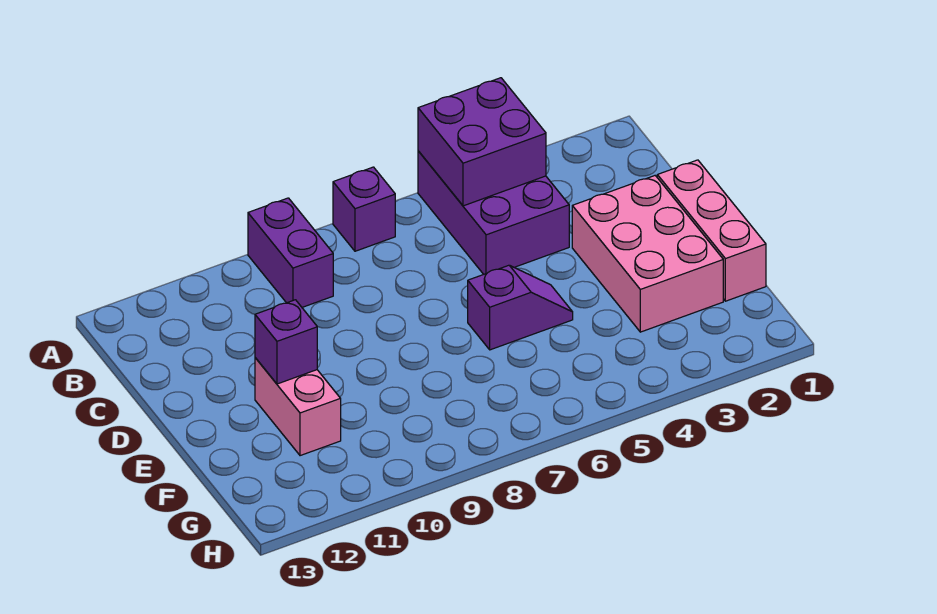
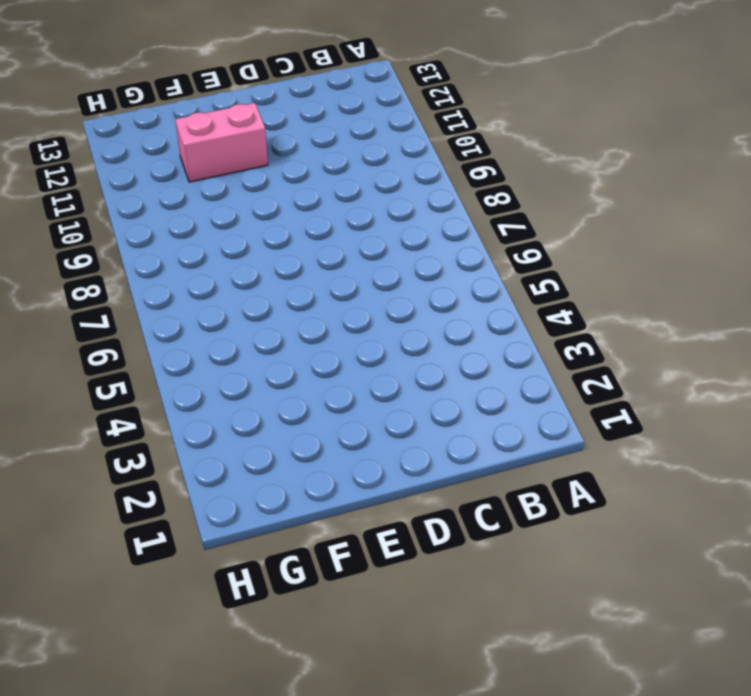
none -> purple 2x3 brick [418,151,569,274]
none -> purple 1x1 brick [333,167,395,251]

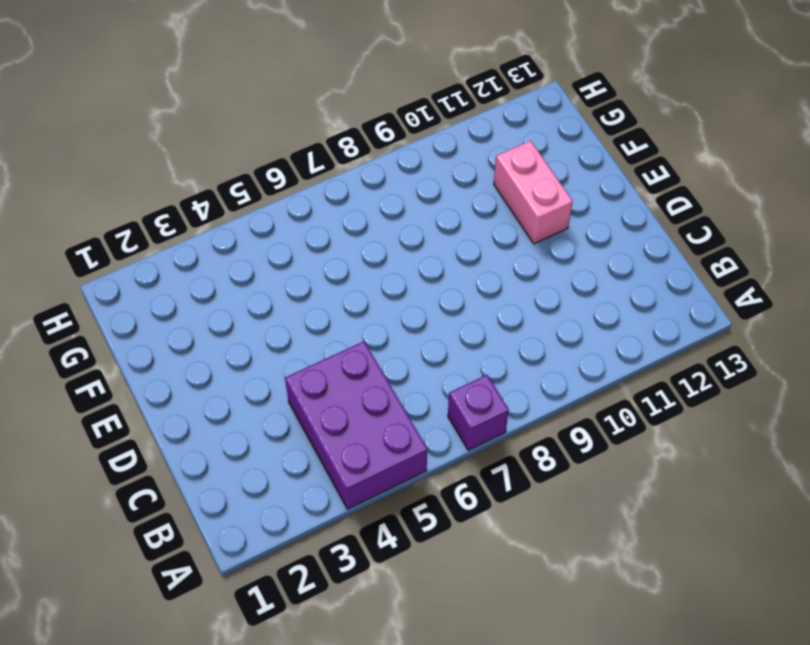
none -> purple 1x2 brick [248,198,333,307]
none -> pink 1x3 brick [657,160,766,301]

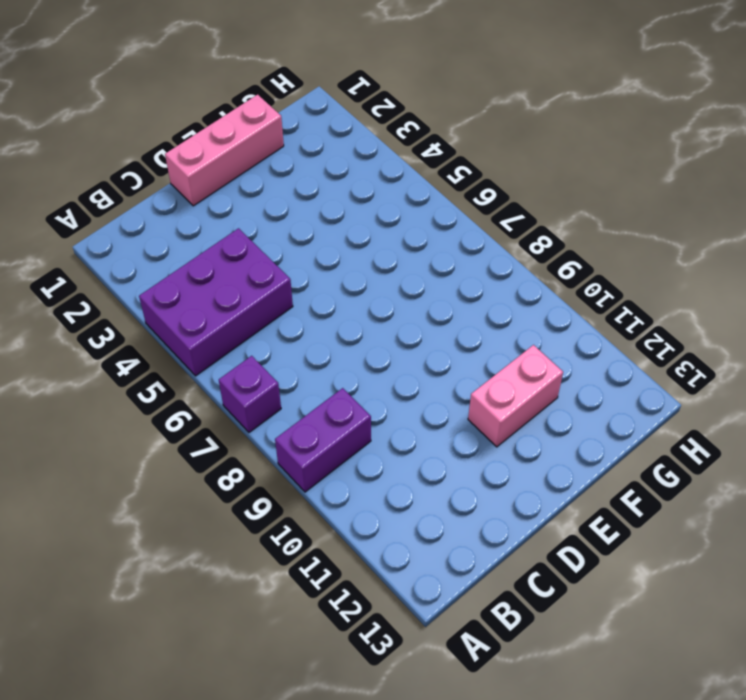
none -> pink 2x3 brick [572,176,723,332]
none -> purple 1x2 slope [468,265,573,350]

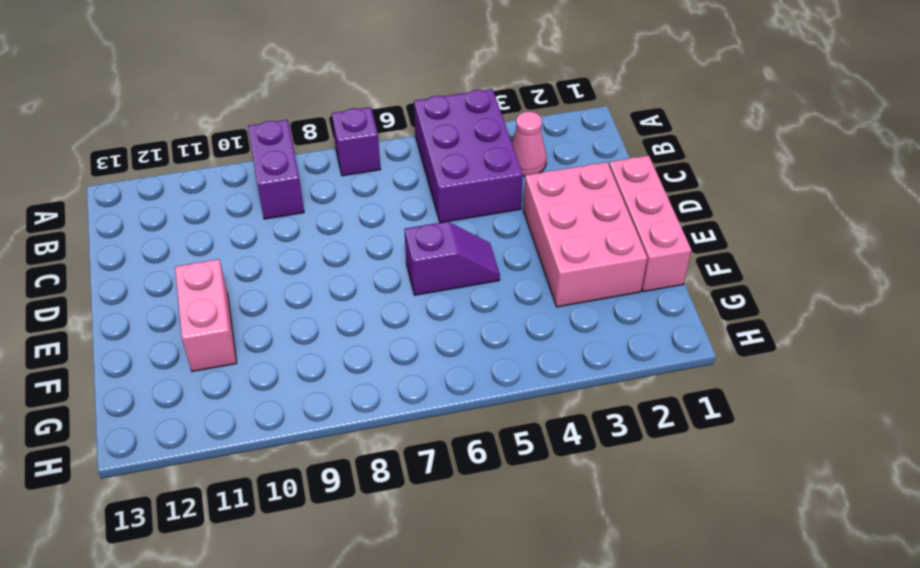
pink 1x1 cone [512,112,547,176] -> none
none -> purple 2x2 brick [418,78,546,206]
none -> purple 1x1 brick [255,300,317,384]

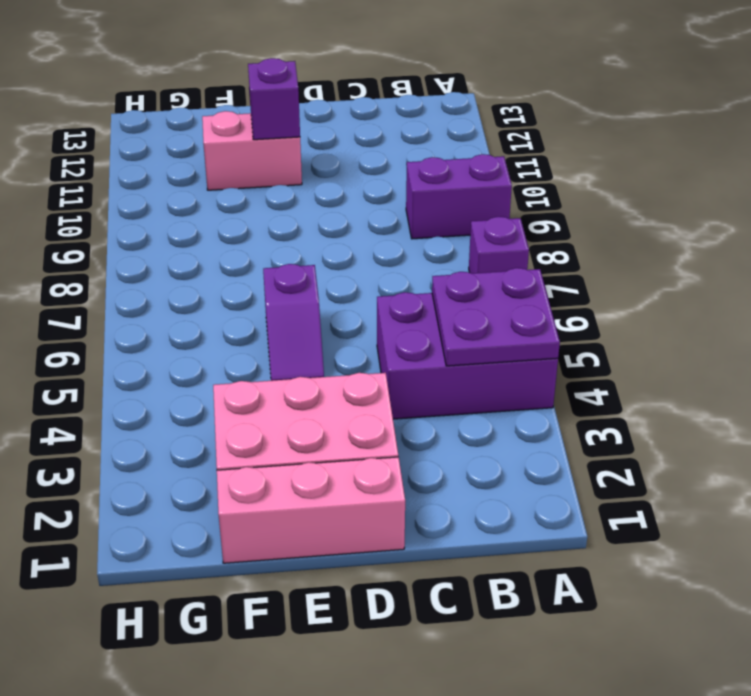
purple 2x2 plate [432,268,560,366] -> purple 2x2 brick [418,78,546,206]

